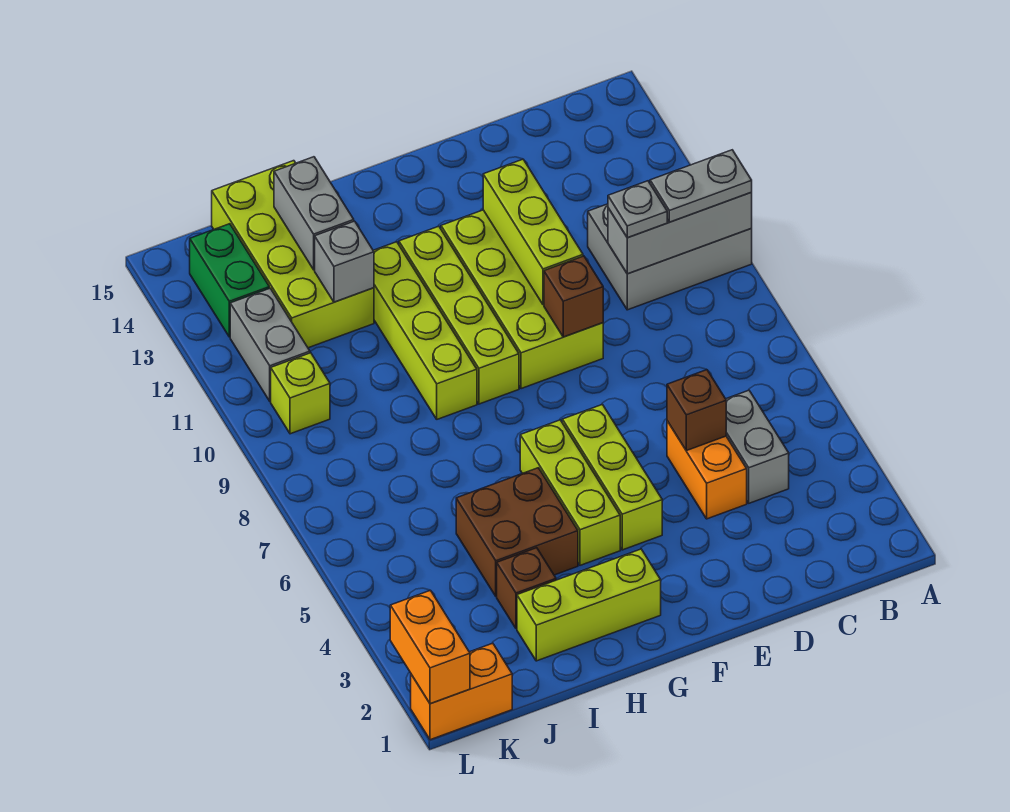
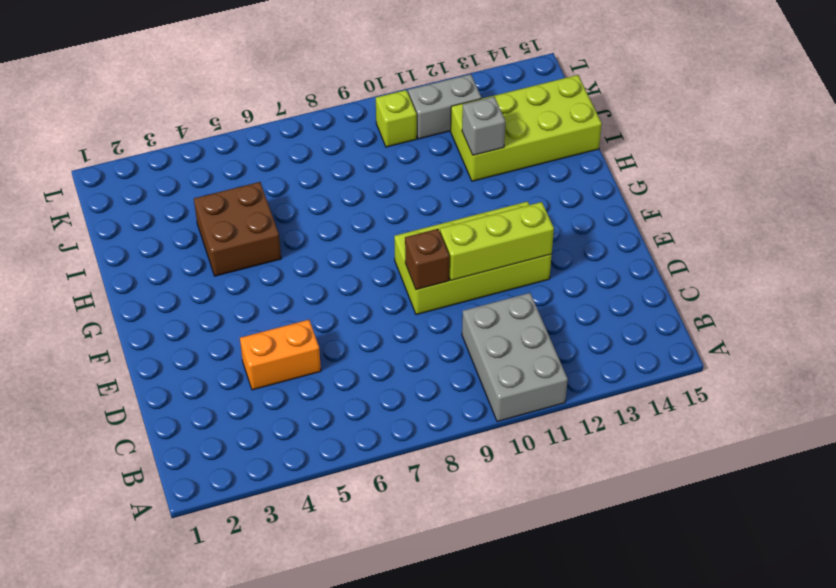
none -> grey 1x2 brick [726,390,789,503]
none -> lime 1x3 brick [562,405,662,550]
none -> lime 1x3 brick [517,549,661,661]

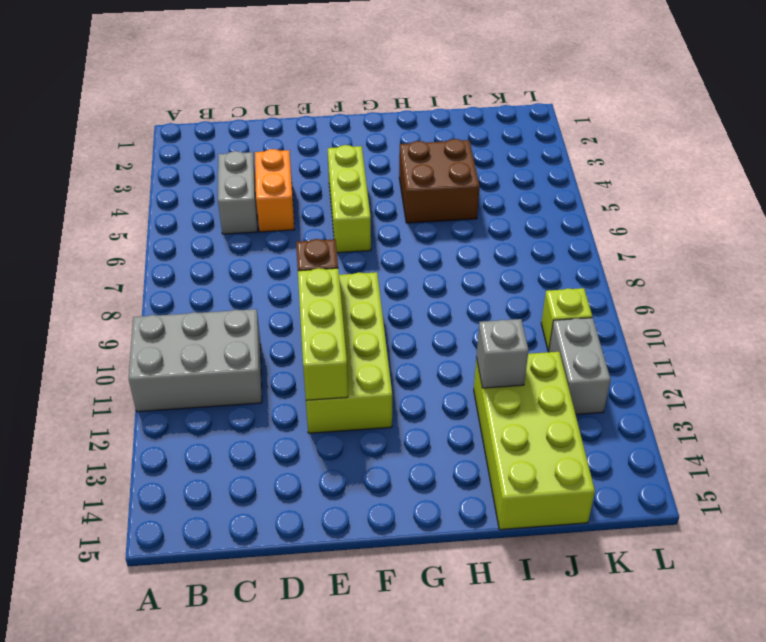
none -> lime 1x3 brick [517,549,661,661]
none -> lime 1x3 brick [520,420,620,565]
none -> lime 1x4 brick [399,226,519,404]

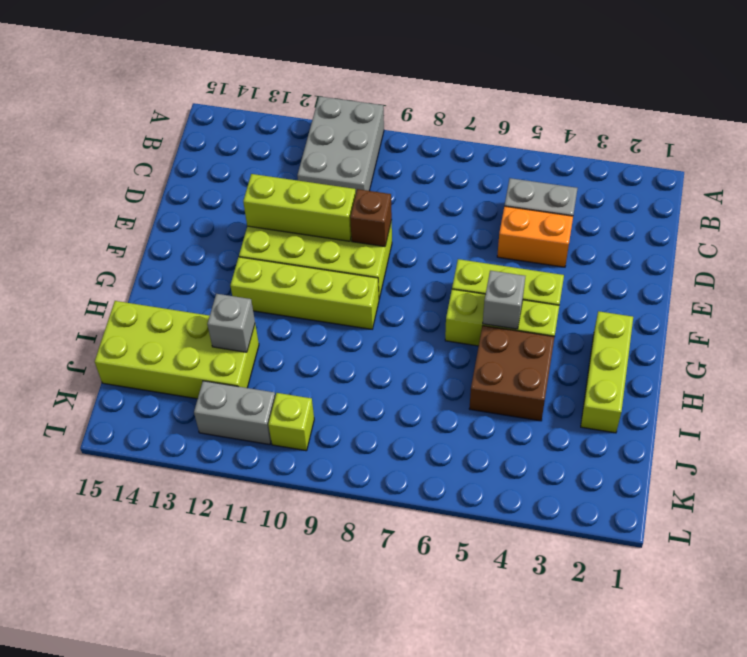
grey 1x1 brick [483,271,525,329] -> none
none -> lime 1x4 brick [373,242,477,419]
none -> brown 1x1 brick [497,548,556,629]
none -> orange 1x2 brick [411,643,512,740]

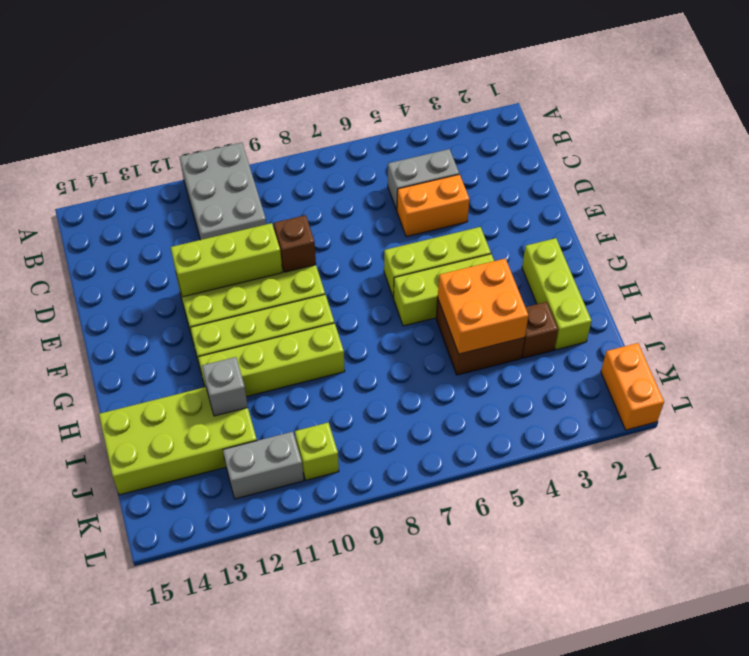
orange 2x2 brick [438,259,528,354] -> none
none -> green 1x2 brick [190,224,269,337]
none -> grey 1x3 brick [608,192,752,274]
none -> brown 1x1 brick [667,370,726,451]

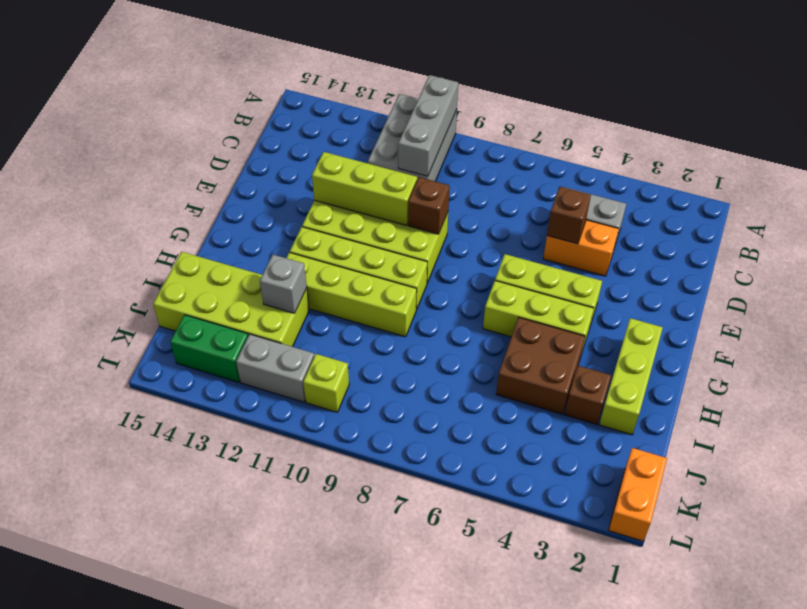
none -> grey 1x2 brick [274,157,354,270]
none -> orange 1x2 brick [390,590,470,704]
none -> grey 1x2 plate [650,150,752,222]

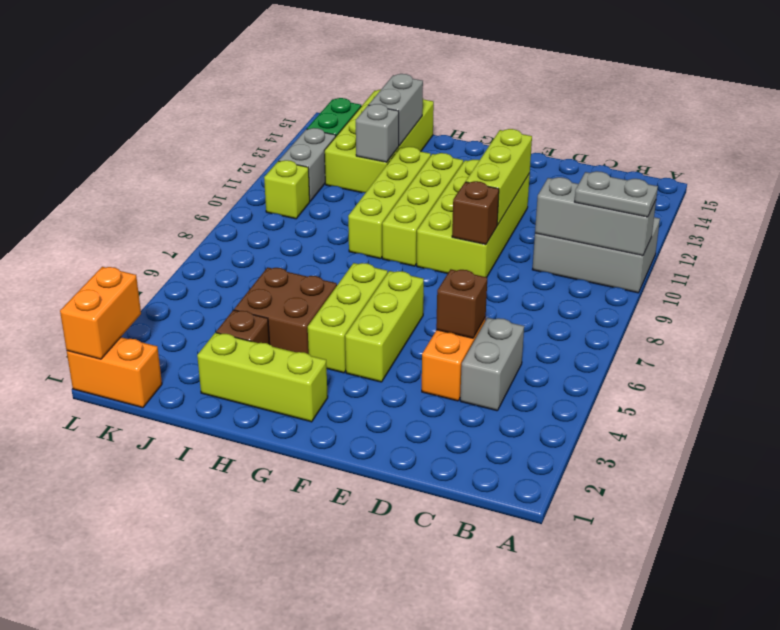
none -> grey 1x1 plate [608,181,667,238]

